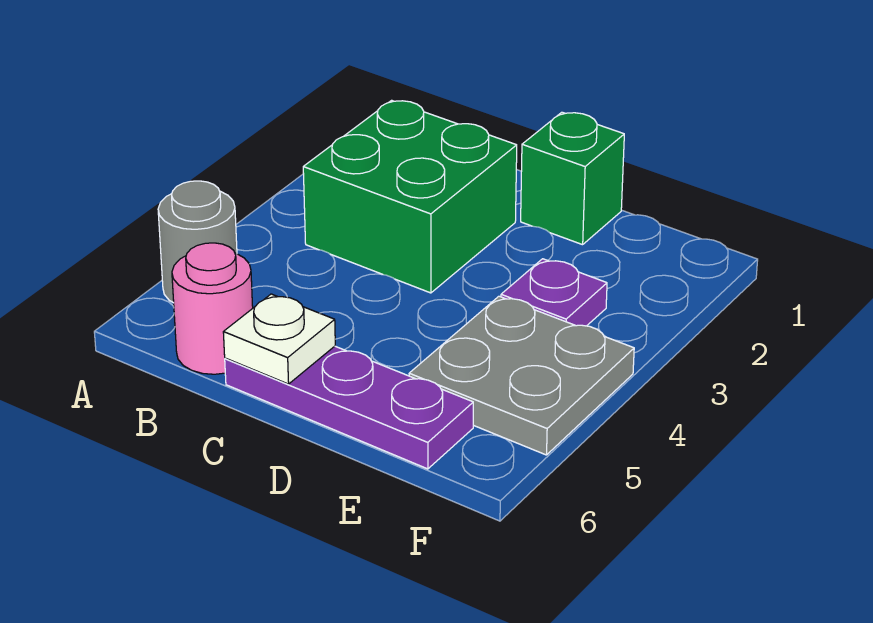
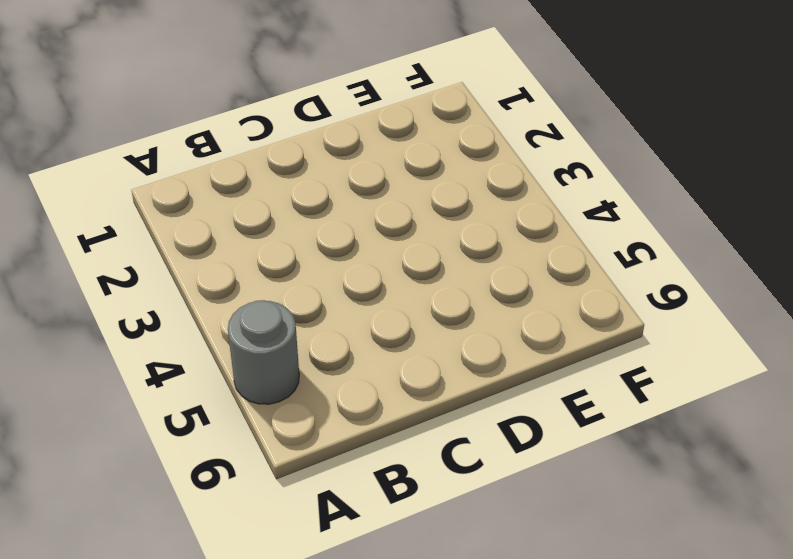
none -> green 2x2 brick [303,100,517,293]
none -> pink 1x1 round brick [172,243,253,374]

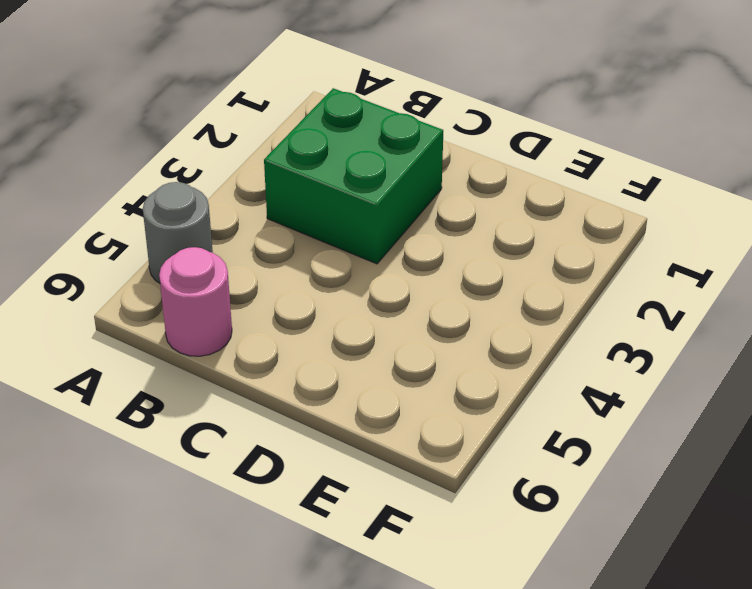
none -> purple 1x3 plate [225,346,473,469]
none -> green 1x1 brick [521,112,624,245]

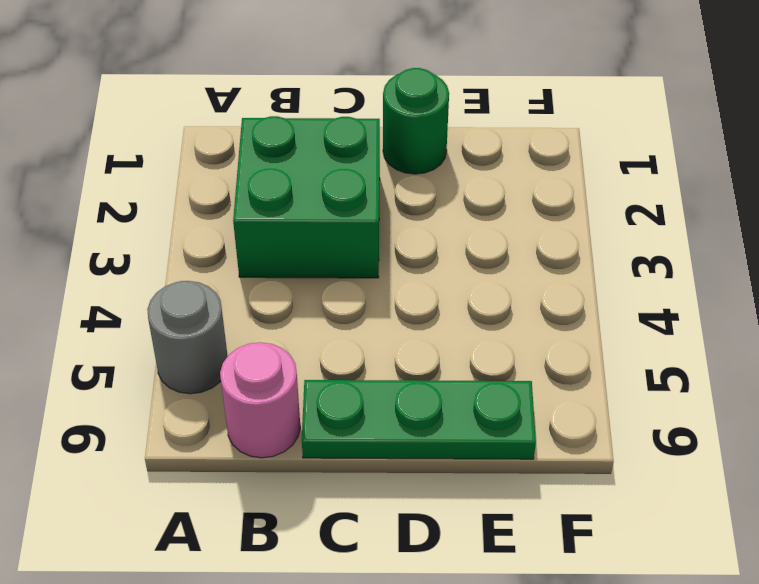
green 1x3 plate [302,380,536,459] -> purple 1x3 plate [225,346,473,469]
green 1x1 round brick [383,68,449,174] -> green 1x1 brick [521,112,624,245]
none -> purple 1x1 plate [501,259,607,326]
none -> grey 2x2 plate [409,296,634,455]

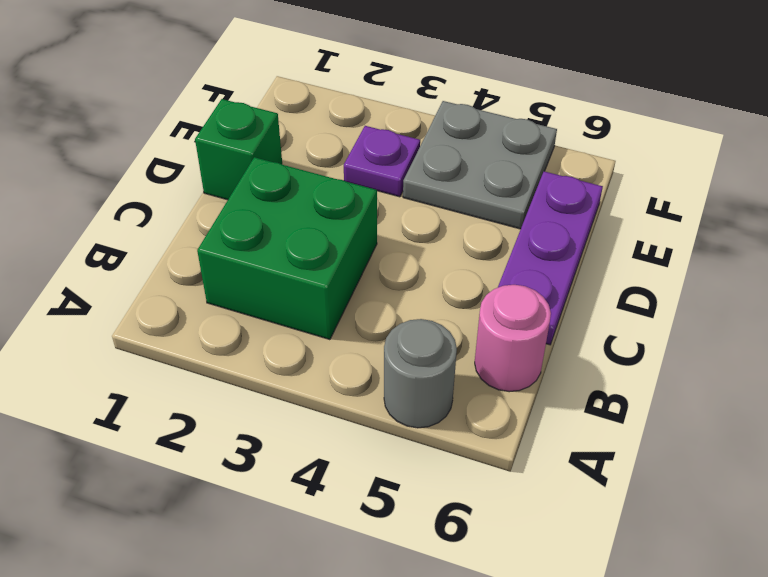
none -> white 1x1 plate [223,294,335,384]

